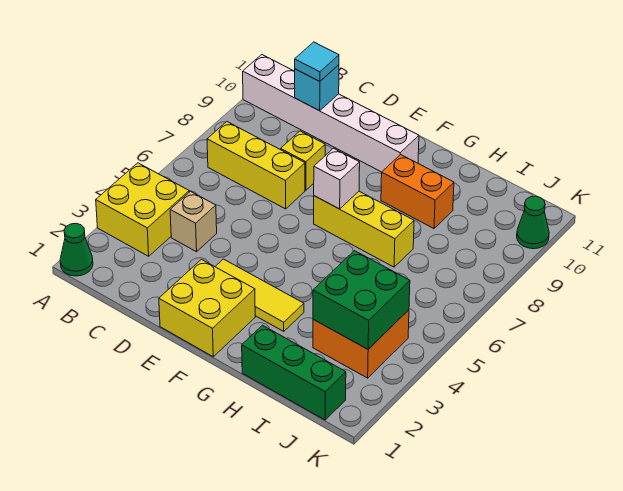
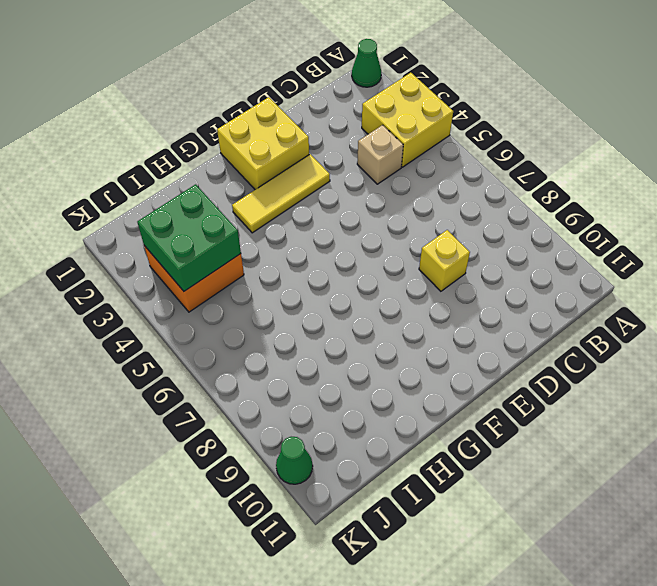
none -> white 1x6 brick [243,55,419,172]
none -> yellow 1x3 brick [207,122,305,209]
none -> yellow 1x3 brick [314,191,414,267]

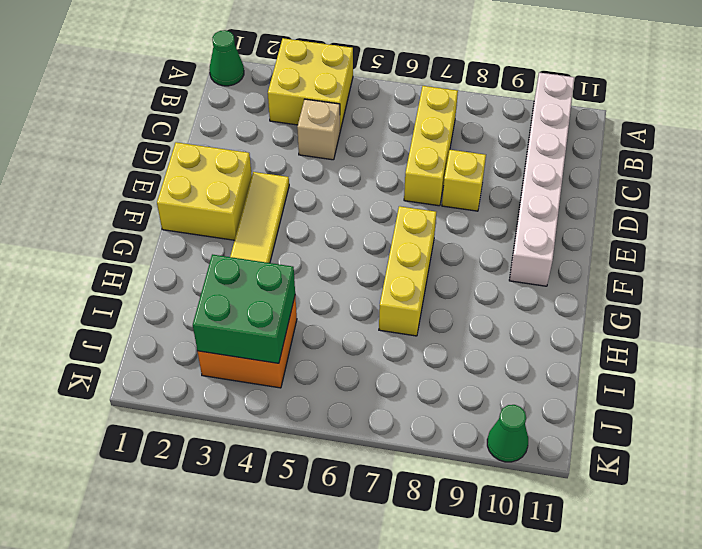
none -> orange 1x2 brick [381,154,454,228]
none -> green 1x3 brick [242,325,346,420]
none -> cyan 1x1 brick [295,65,339,111]

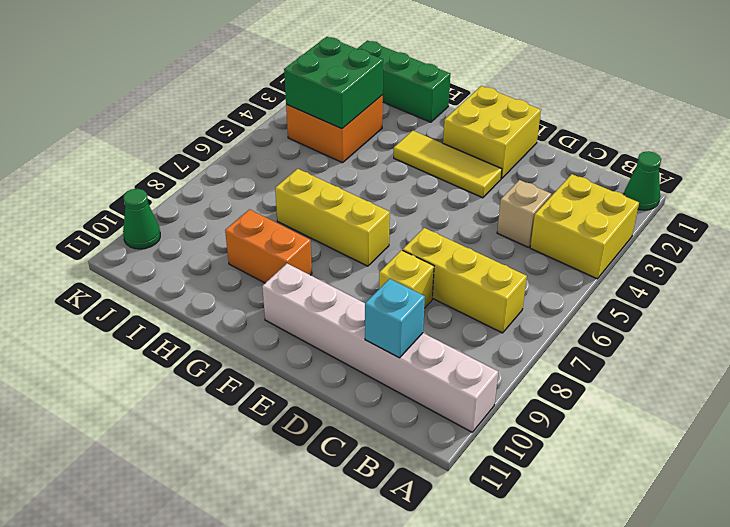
none -> white 1x1 brick [314,148,360,209]
none -> cyan 1x1 tile [295,42,339,81]

